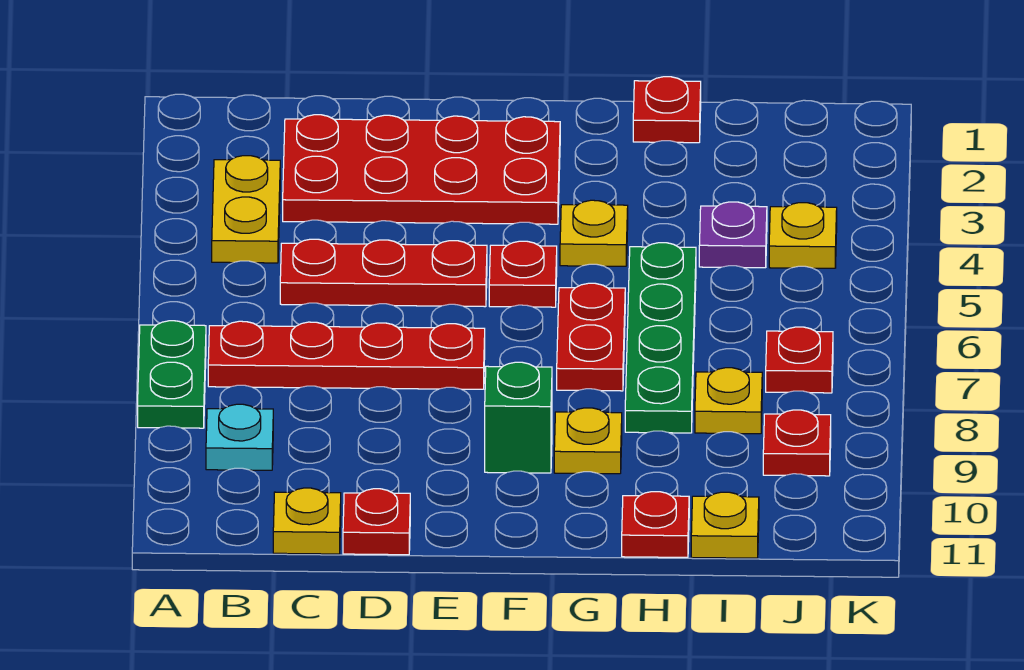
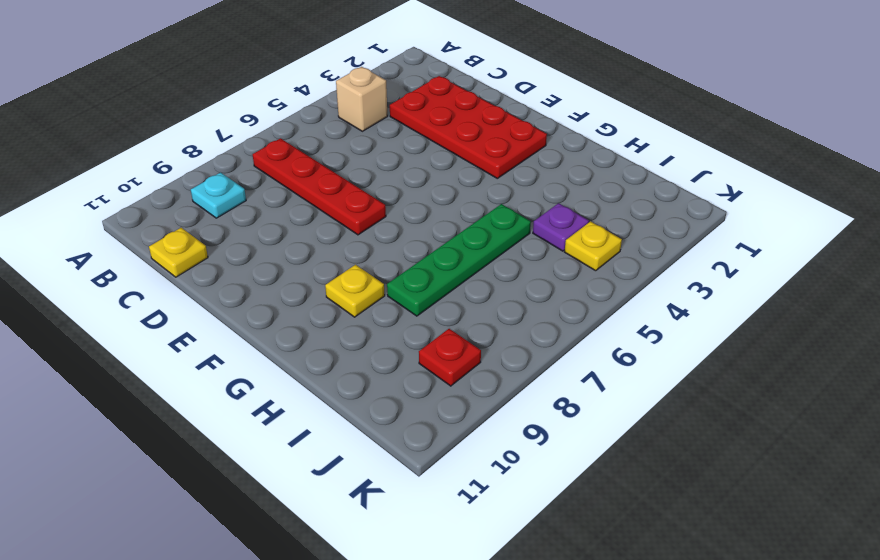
tan 1x1 brick [336,67,388,131] -> yellow 1x2 plate [212,156,280,263]
none -> green 1x2 plate [138,321,206,428]
none -> red 1x3 plate [280,239,487,307]
none -> red 1x1 plate [343,489,410,555]

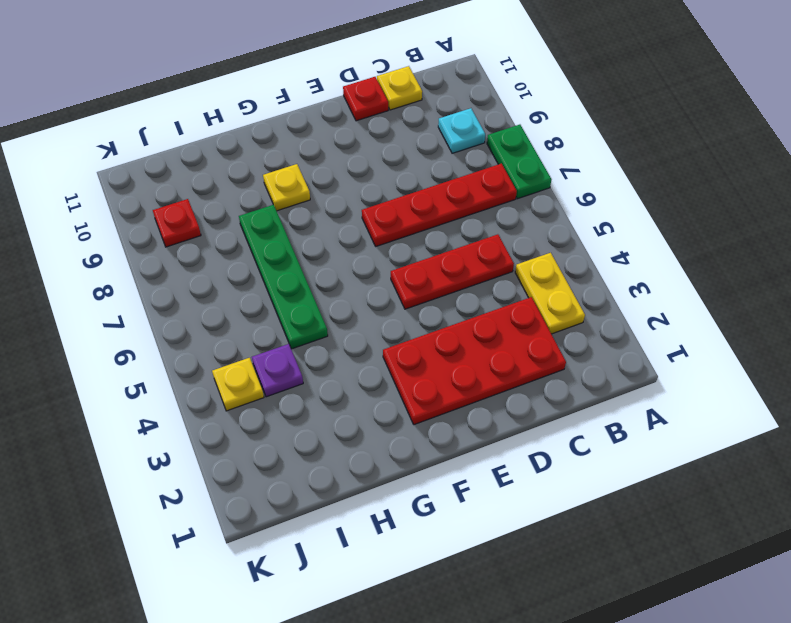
none -> red 1x1 plate [489,241,557,307]
none -> green 1x1 brick [485,362,552,473]
none -> yellow 1x1 plate [560,200,628,266]

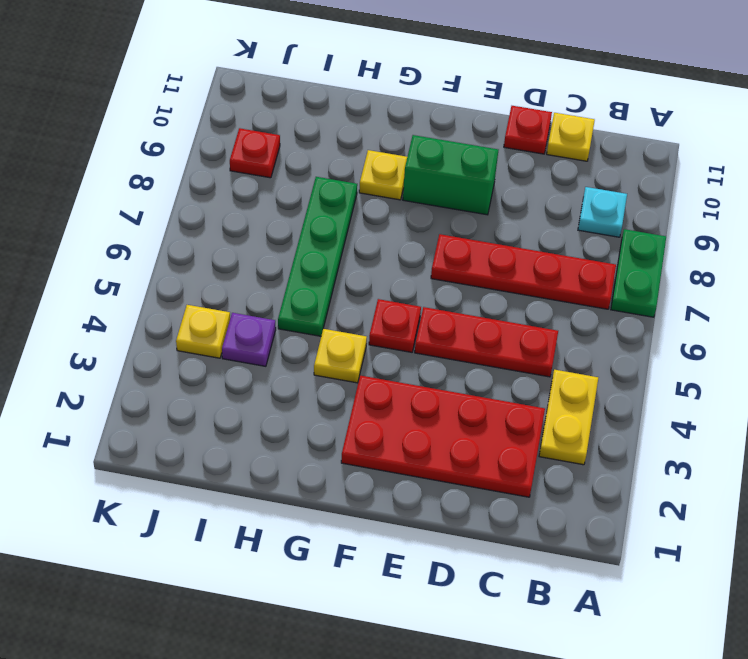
green 1x2 brick [403,135,498,215] -> green 1x1 brick [485,362,552,473]
none -> red 1x2 plate [557,283,625,391]
none -> red 1x1 plate [633,77,701,143]
none -> red 1x1 plate [622,492,689,557]

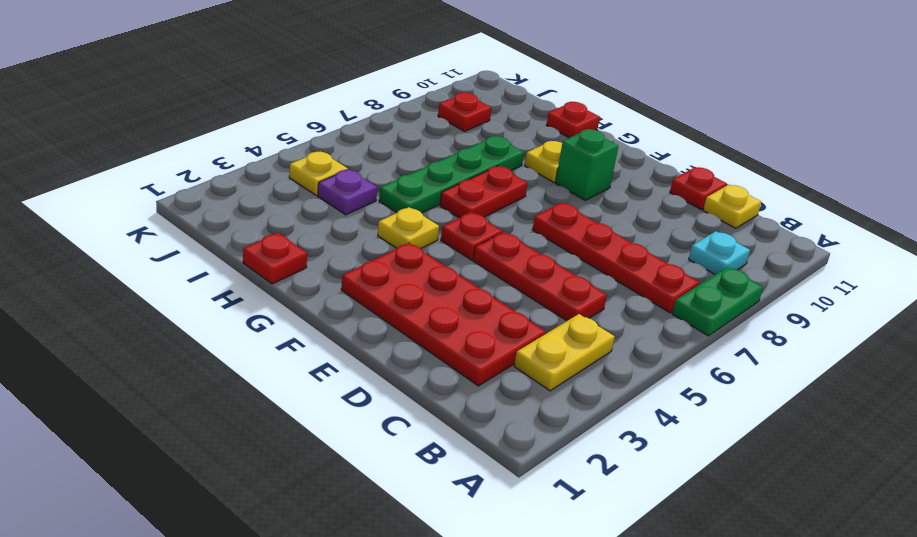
none -> yellow 1x1 plate [695,368,762,434]
none -> yellow 1x1 plate [691,492,759,558]
none -> red 1x1 plate [766,327,833,393]

